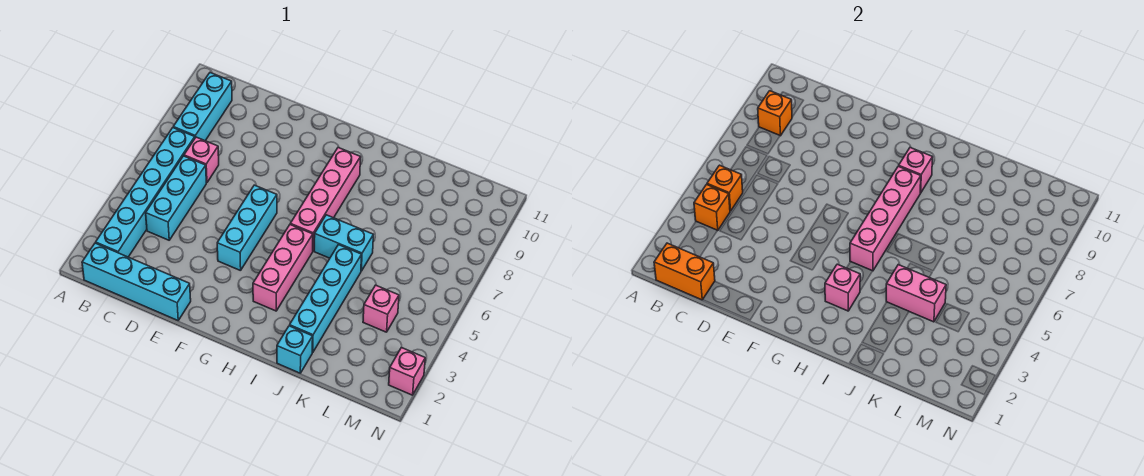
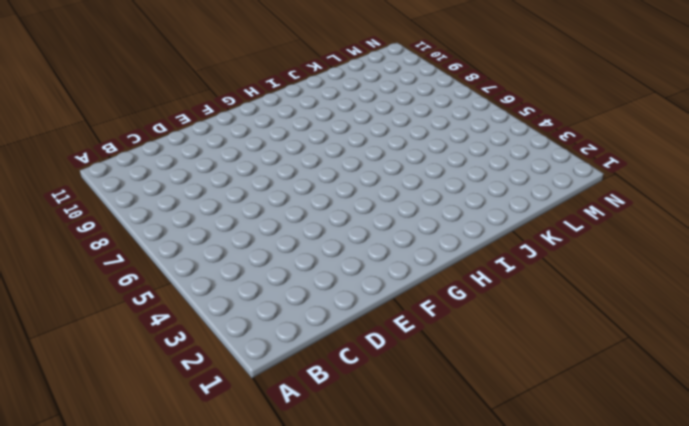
none -> cyan 1x4 brick [82,243,191,320]
none -> cyan 1x6 brick [96,128,195,257]
none -> cyan 1x3 brick [173,73,232,141]

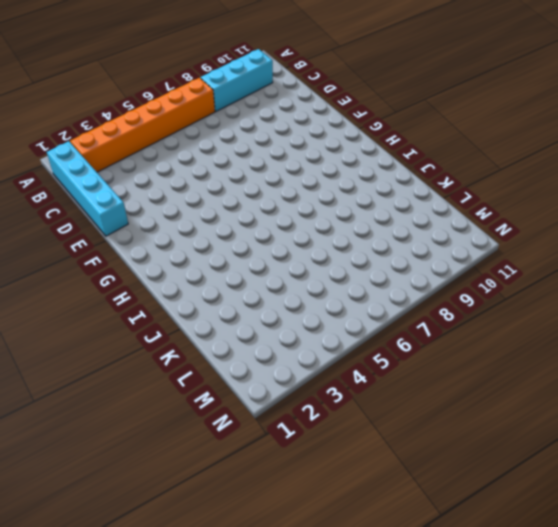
orange 1x6 brick [70,78,215,172] -> cyan 1x6 brick [96,128,195,257]
none -> cyan 1x3 brick [146,156,206,240]
none -> pink 1x1 brick [184,137,219,183]
none -> cyan 1x3 brick [217,185,277,271]

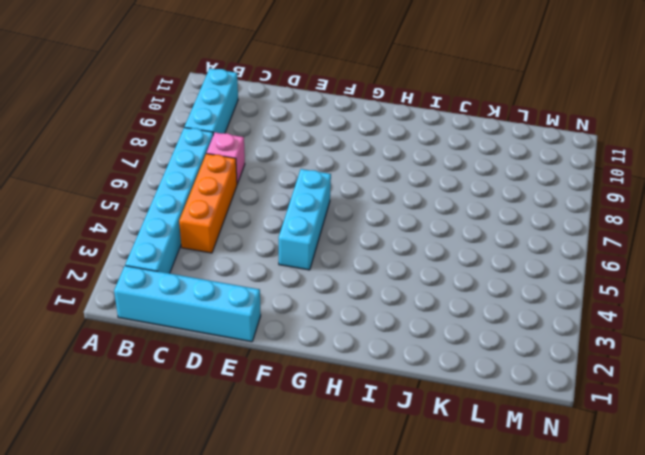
orange 1x3 brick [179,154,237,253] -> cyan 1x3 brick [146,156,206,240]
none -> pink 1x3 brick [253,225,313,311]
none -> pink 1x4 brick [290,148,361,251]
none -> cyan 1x2 brick [314,215,373,271]

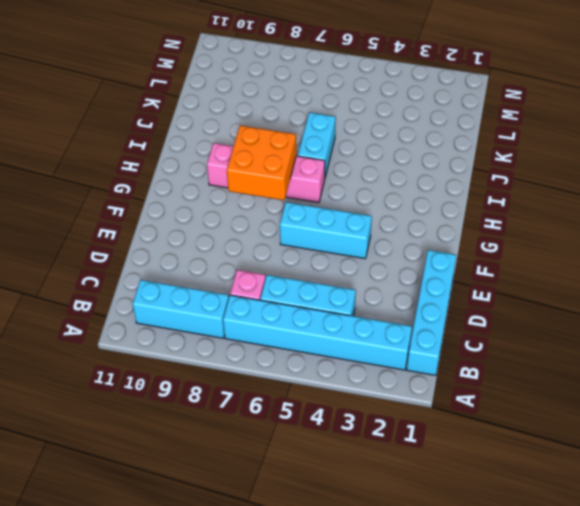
orange 2x2 brick [227,125,296,200] -> pink 1x4 brick [850,166,921,271]
none -> pink 1x3 brick [253,225,313,311]
none -> cyan 1x1 brick [277,326,313,373]
none -> cyan 1x4 brick [290,245,362,353]

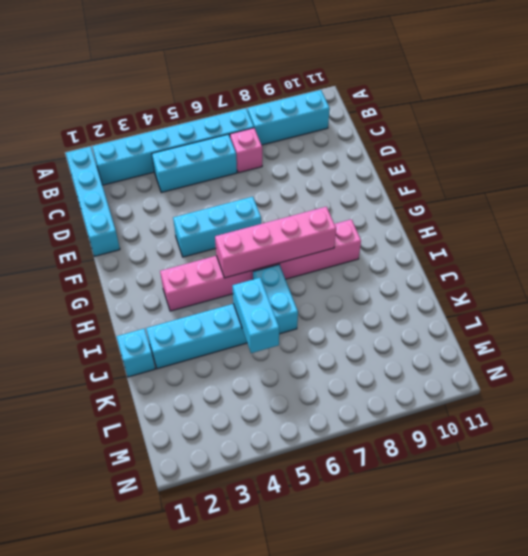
cyan 1x2 brick [233,278,279,353] -> none
none -> pink 1x1 brick [363,285,399,332]
none -> pink 1x1 brick [389,347,425,395]
none -> orange 1x2 brick [654,243,715,300]

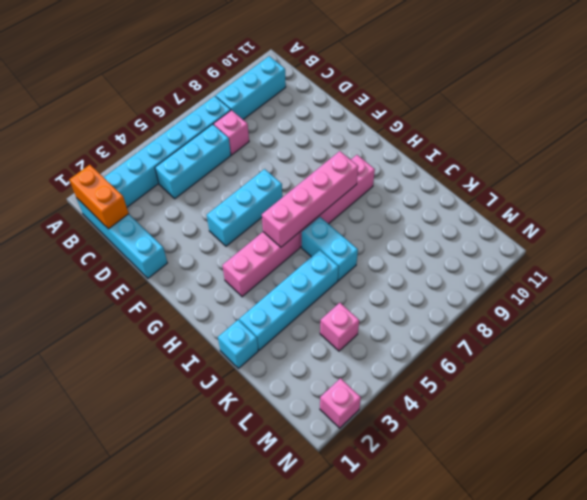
none -> orange 1x1 brick [694,185,730,231]
none -> orange 1x1 brick [707,165,743,211]
none -> orange 1x1 brick [758,91,792,136]

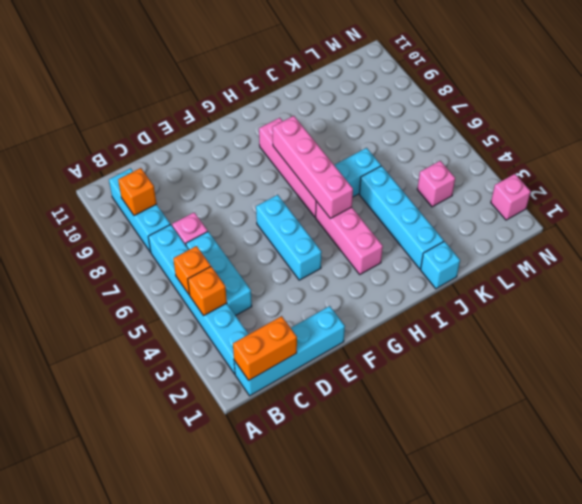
none -> pink 1x1 brick [825,264,860,311]
none -> pink 1x1 brick [899,148,933,193]
none -> pink 1x2 brick [886,265,946,322]

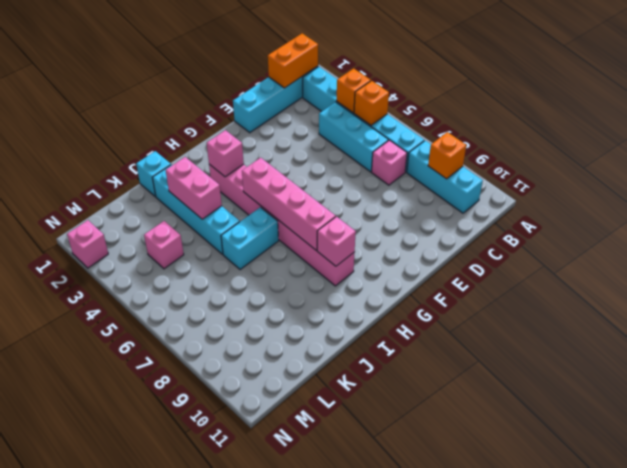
pink 1x2 brick [166,157,222,219] -> pink 1x2 brick turned to [886,265,946,322]
none -> cyan 1x3 brick [217,185,277,271]

